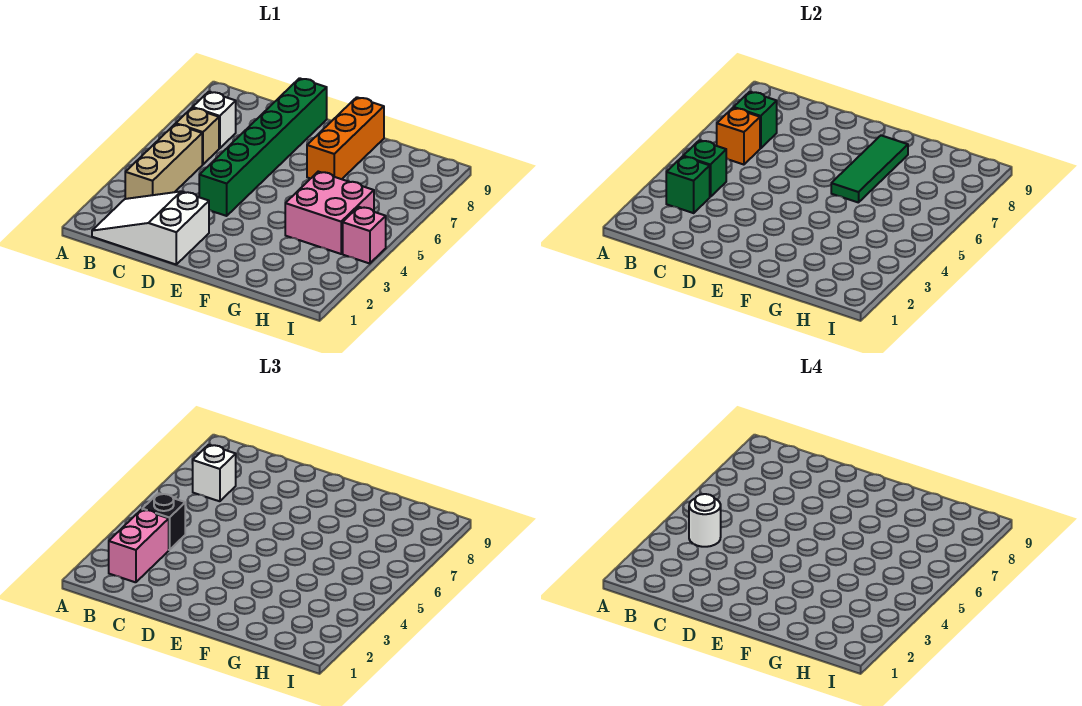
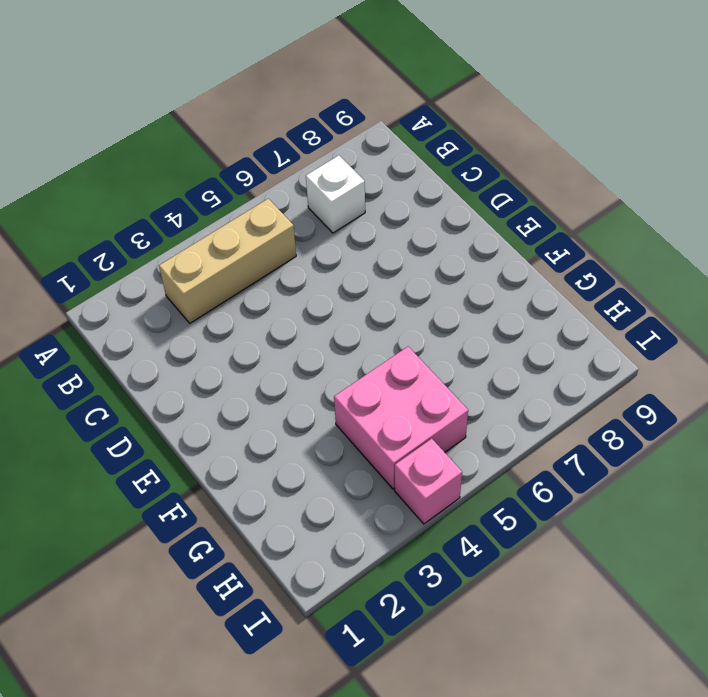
none -> white 2x3 slope [92,191,209,264]
none -> tan 1x1 brick [176,108,219,165]
none -> green 1x6 brick [199,78,327,216]

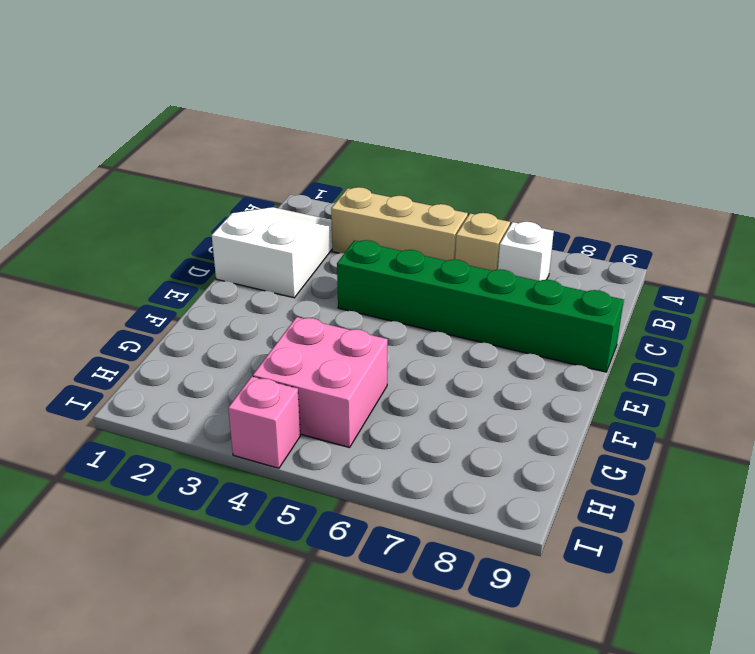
none -> orange 1x3 brick [307,97,384,179]
none -> green 1x1 brick [666,156,710,213]
none -> green 1x1 brick [683,140,726,197]

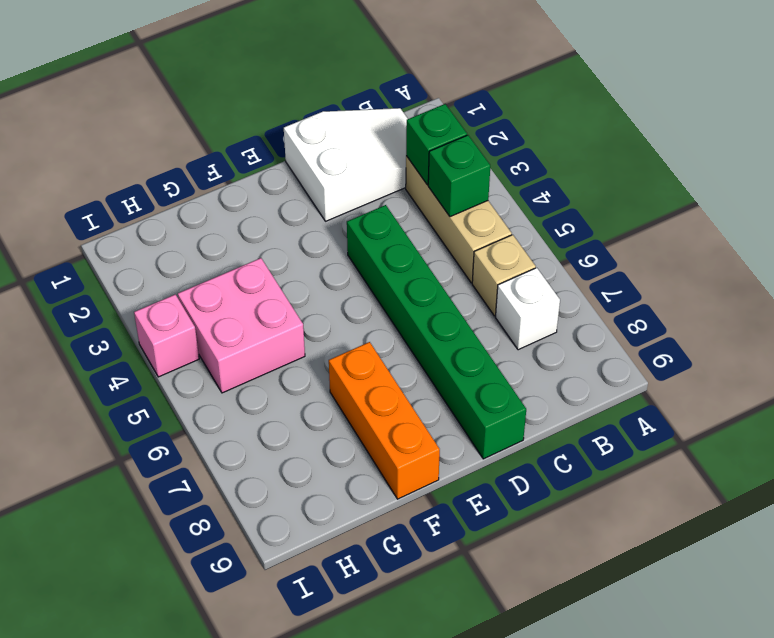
none -> orange 1x1 brick [717,108,760,165]
none -> green 1x1 brick [734,92,777,148]
none -> green 1x3 tile [831,135,908,203]

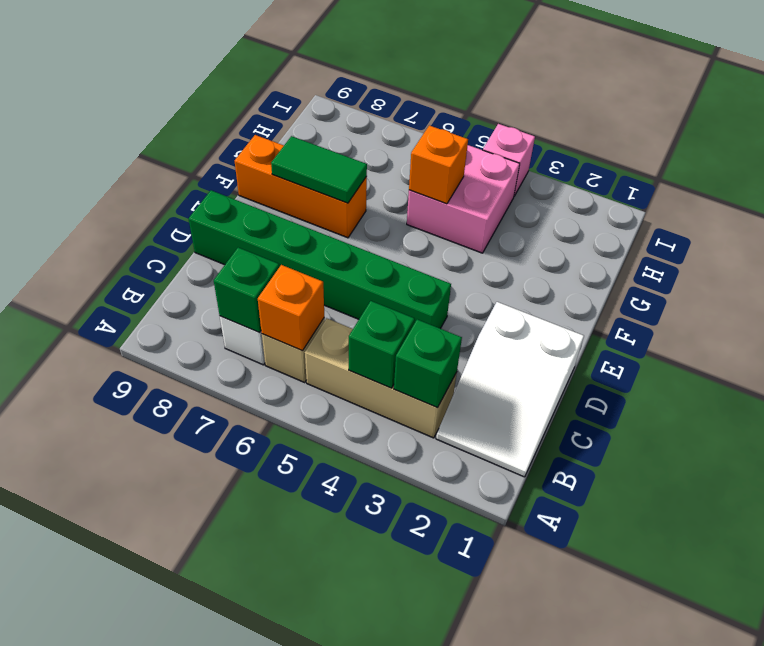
green 1x2 tile [271,136,367,203] -> green 1x3 tile [831,135,908,203]
orange 1x1 brick [409,125,468,204] -> none
none -> pink 1x2 brick [109,509,169,582]
none -> black 1x1 brick [142,493,185,550]
none -> white 1x1 brick [193,445,236,501]

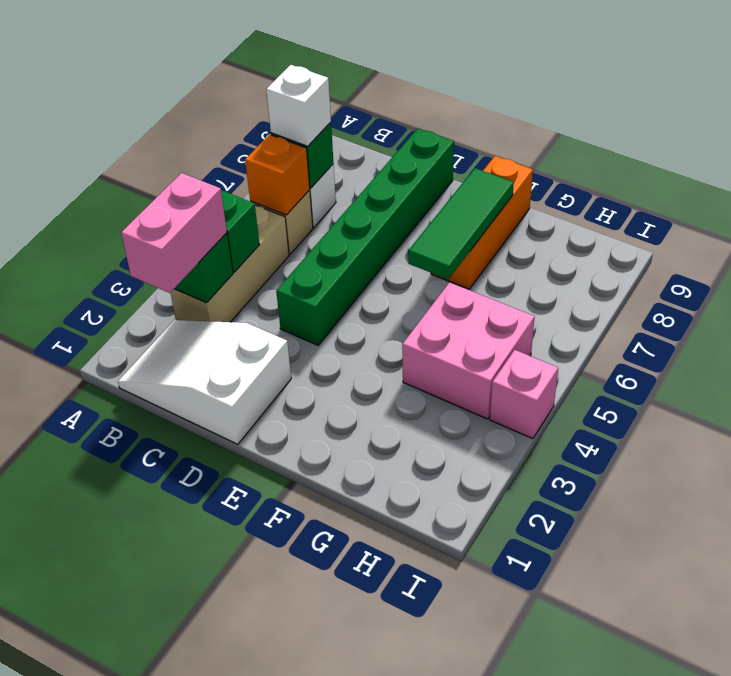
none -> black 1x1 brick [142,493,185,550]
none -> white 1x1 round brick [689,494,721,547]

